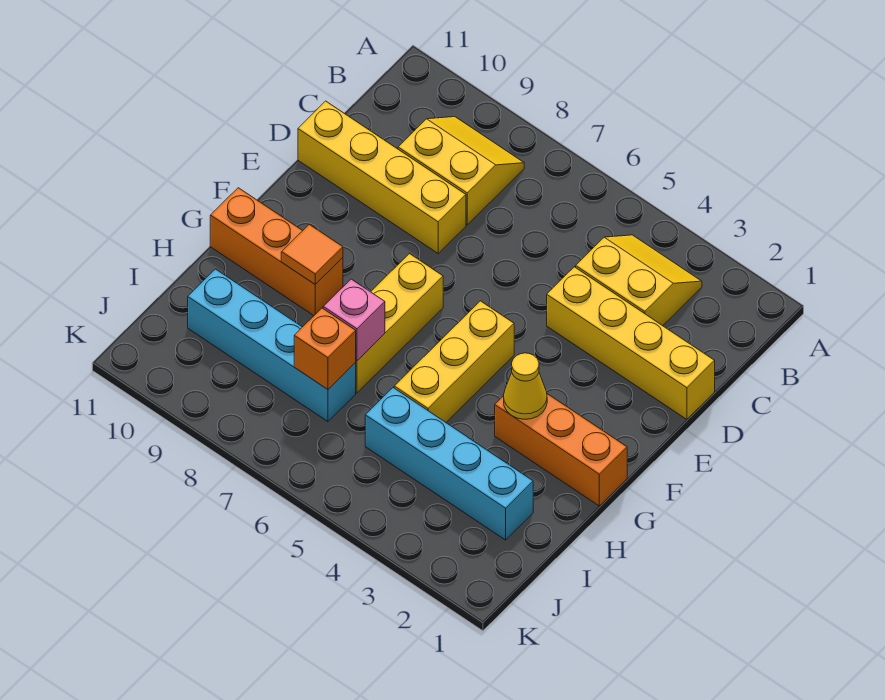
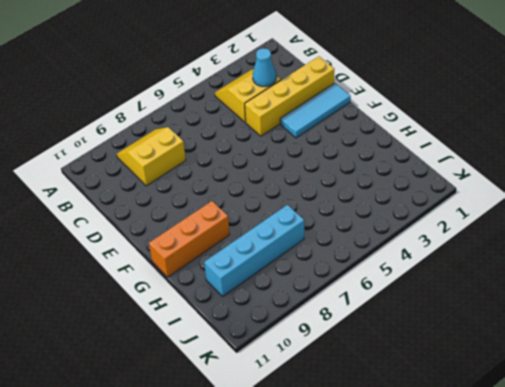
cyan 1x1 cone [253,48,276,87] -> none
cyan 1x3 tile [280,83,351,138] -> none
none -> yellow 1x4 brick [298,101,466,253]
none -> yellow 1x3 brick [394,301,514,422]
none -> yellow 1x3 brick [355,254,443,393]

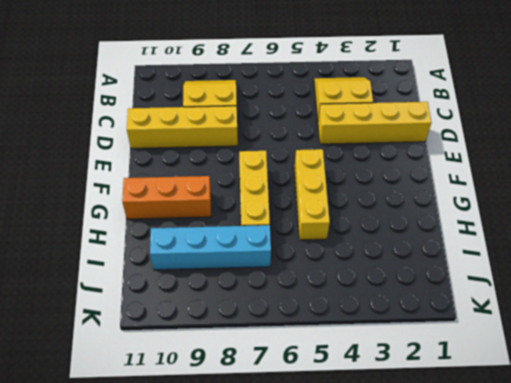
none -> orange 1x3 brick [495,394,627,506]
none -> cyan 1x4 brick [365,388,533,540]
none -> yellow 1x1 cone [504,353,547,419]

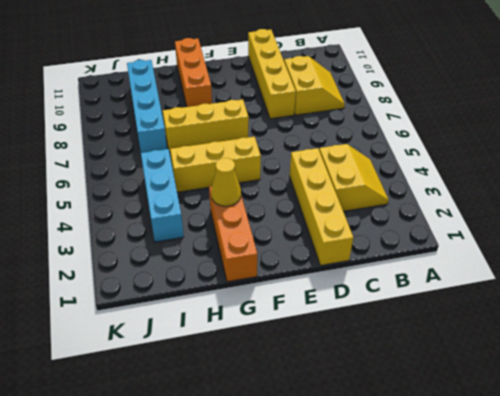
cyan 1x3 brick [141,149,184,242] -> cyan 1x4 brick [365,388,533,540]
none -> orange 1x1 tile [281,224,343,284]
none -> pink 1x1 brick [323,279,385,361]
none -> orange 1x1 brick [294,308,356,389]

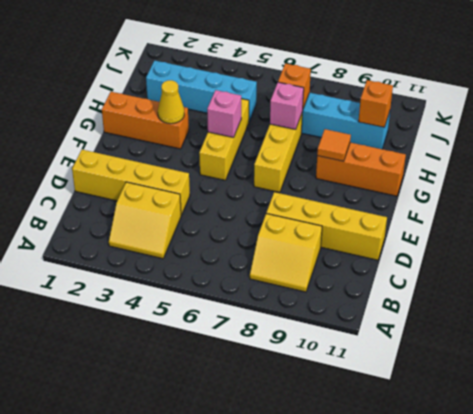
pink 1x1 brick [207,90,241,138] -> none
orange 1x1 brick [358,80,393,127] -> none

